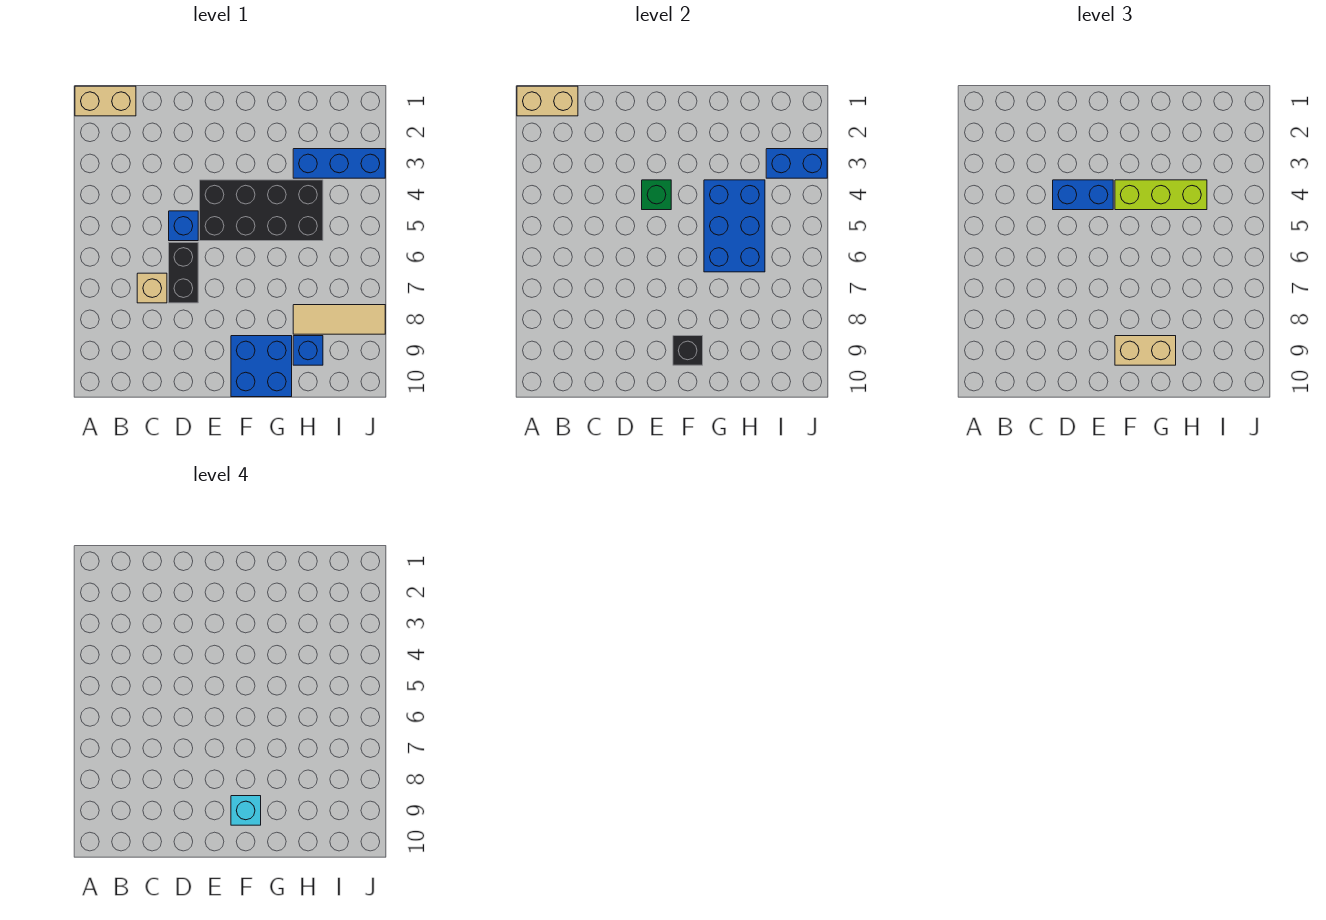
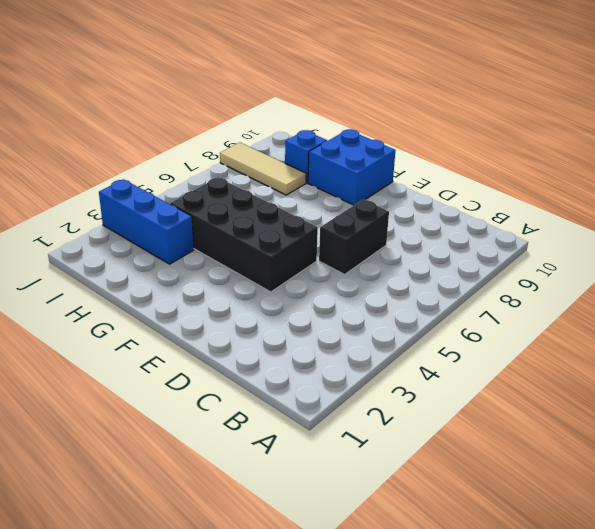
none -> tan 1x2 brick [75,86,136,116]
none -> tan 1x1 brick [137,273,167,303]
none -> blue 1x1 brick [169,211,198,241]

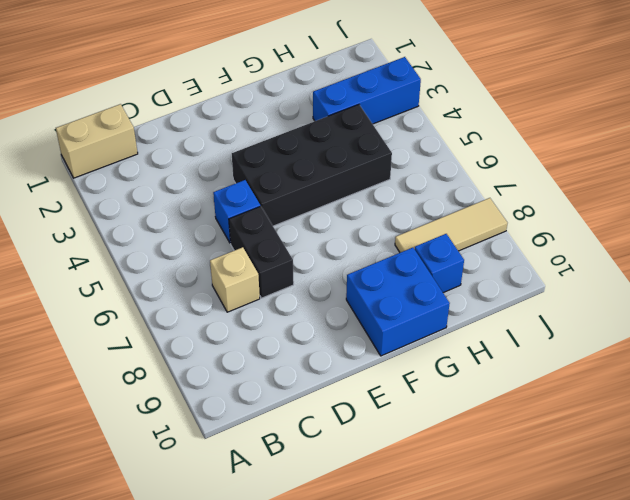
none -> tan 1x2 brick [517,86,578,116]
none -> green 1x1 brick [642,180,671,210]
none -> black 1x1 brick [673,336,703,365]

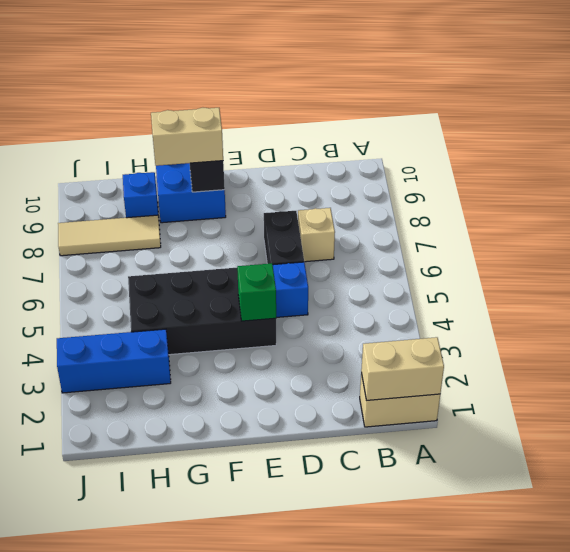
none -> blue 2x3 brick [704,180,765,272]
none -> blue 1x2 brick [766,149,827,178]
none -> blue 1x2 brick [1053,180,1113,210]

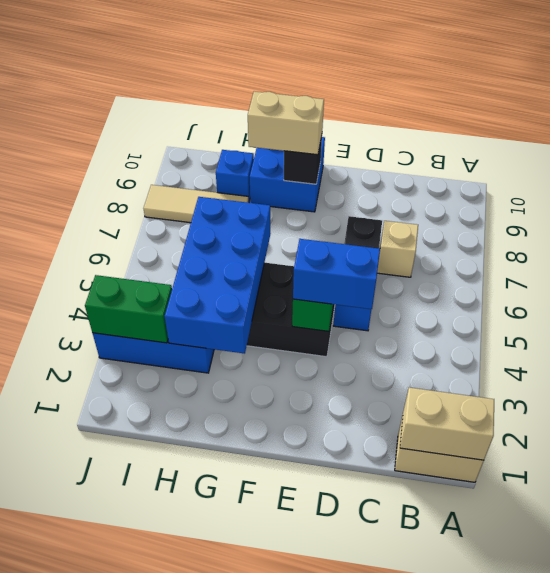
blue 2x4 brick [165,197,271,354] -> blue 2x3 brick [704,180,765,272]
green 1x2 brick [85,275,172,343] -> blue 1x2 brick [766,149,827,178]
none -> lime 1x3 brick [1115,180,1207,210]
none -> cyan 1x1 brick [231,796,261,825]

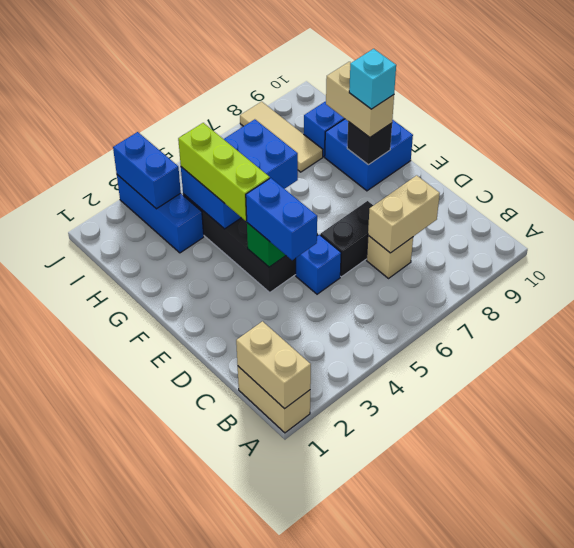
tan 1x2 brick [368,175,440,253] -> none

